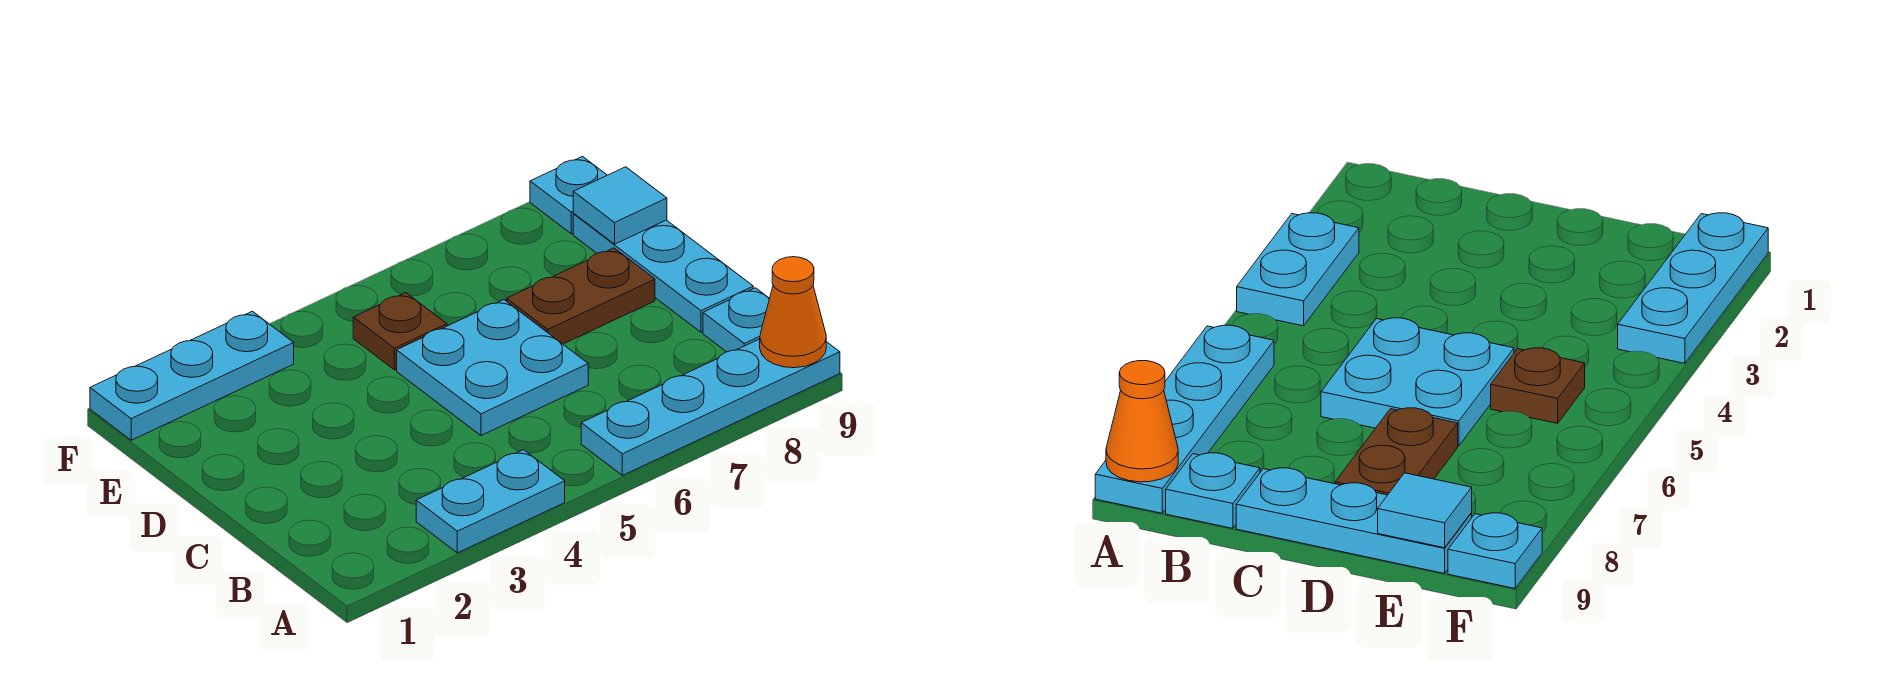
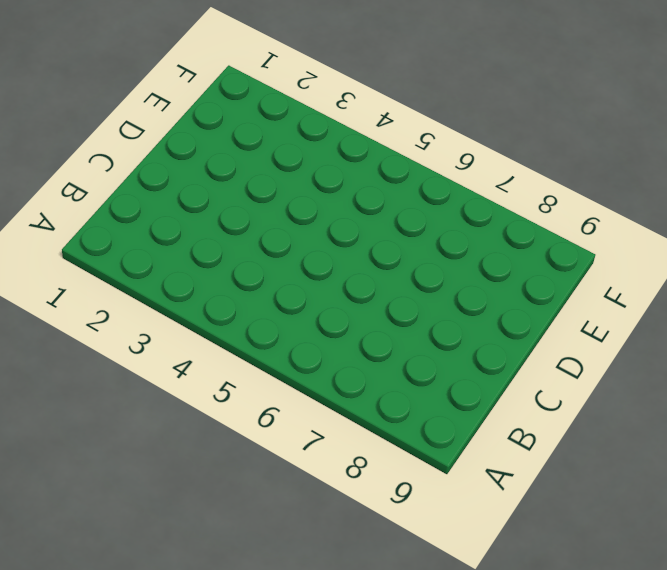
none -> cyan 1x2 plate [416,450,565,553]
none -> cyan 1x4 plate [581,339,840,475]

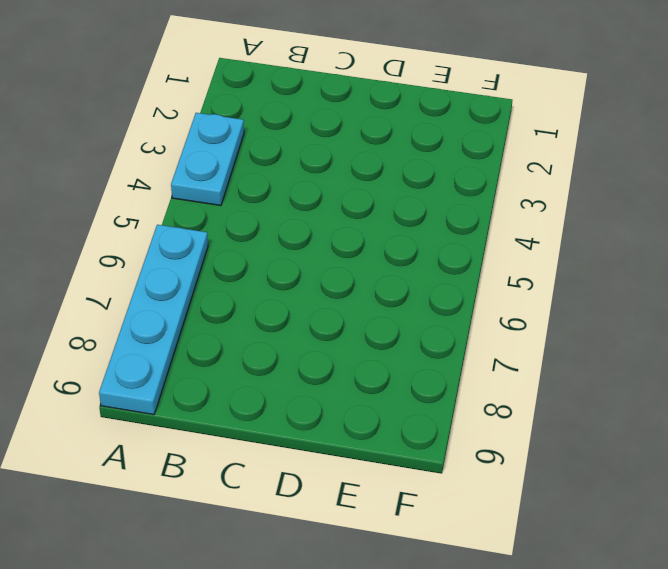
none -> cyan 1x1 plate [703,288,770,352]
none -> cyan 2x2 plate [397,300,588,436]

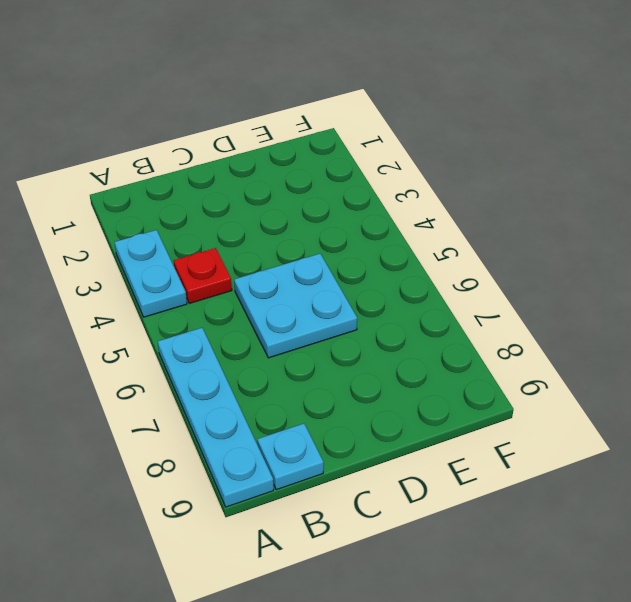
red 1x1 plate [174,248,232,303] -> none
none -> cyan 1x3 plate [573,214,753,332]
none -> brown 1x2 plate [507,248,655,344]

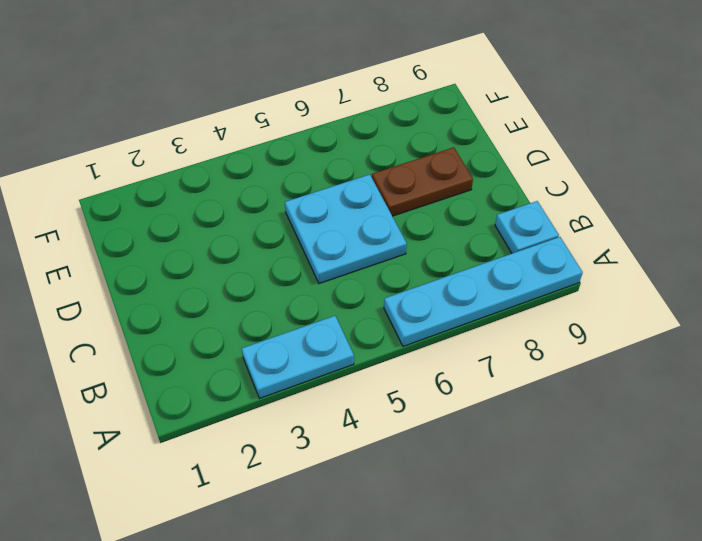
none -> cyan 1x3 plate [573,214,753,332]
none -> brown 1x1 plate [353,293,447,370]

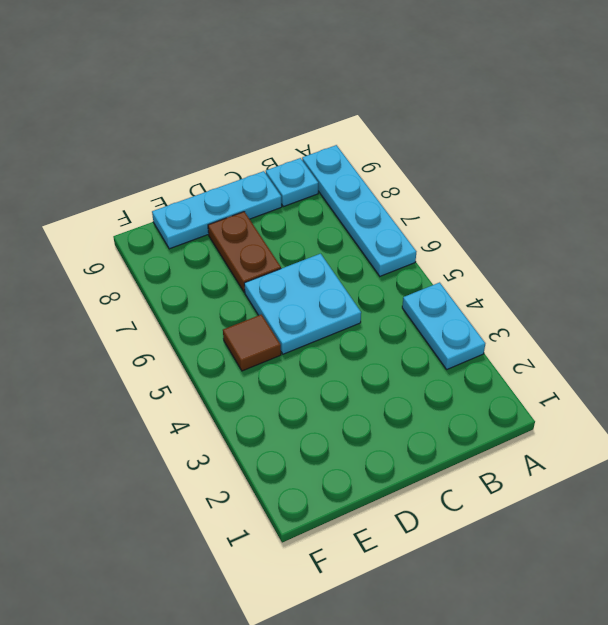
brown 1x1 tile [223,314,281,371] -> brown 1x1 plate [353,293,447,370]
none -> cyan 1x3 plate [90,311,294,440]
none -> cyan 1x1 plate [530,157,607,234]

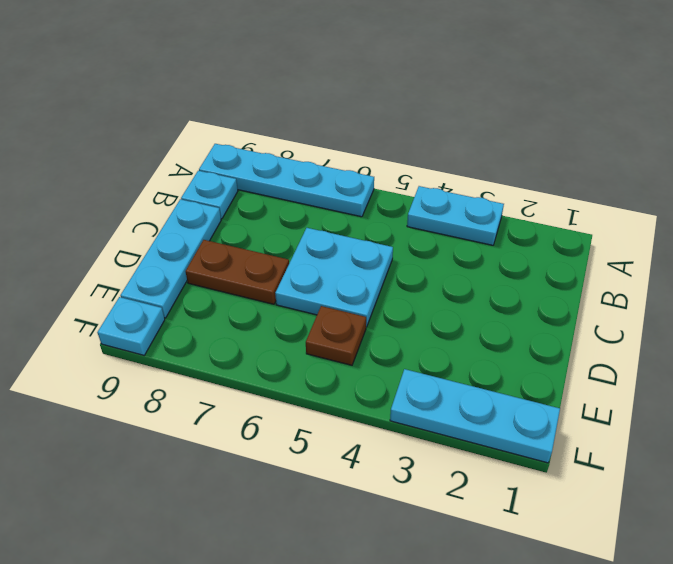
none -> orange 1x1 cone [760,257,826,368]
none -> cyan 1x1 tile [573,167,667,244]

